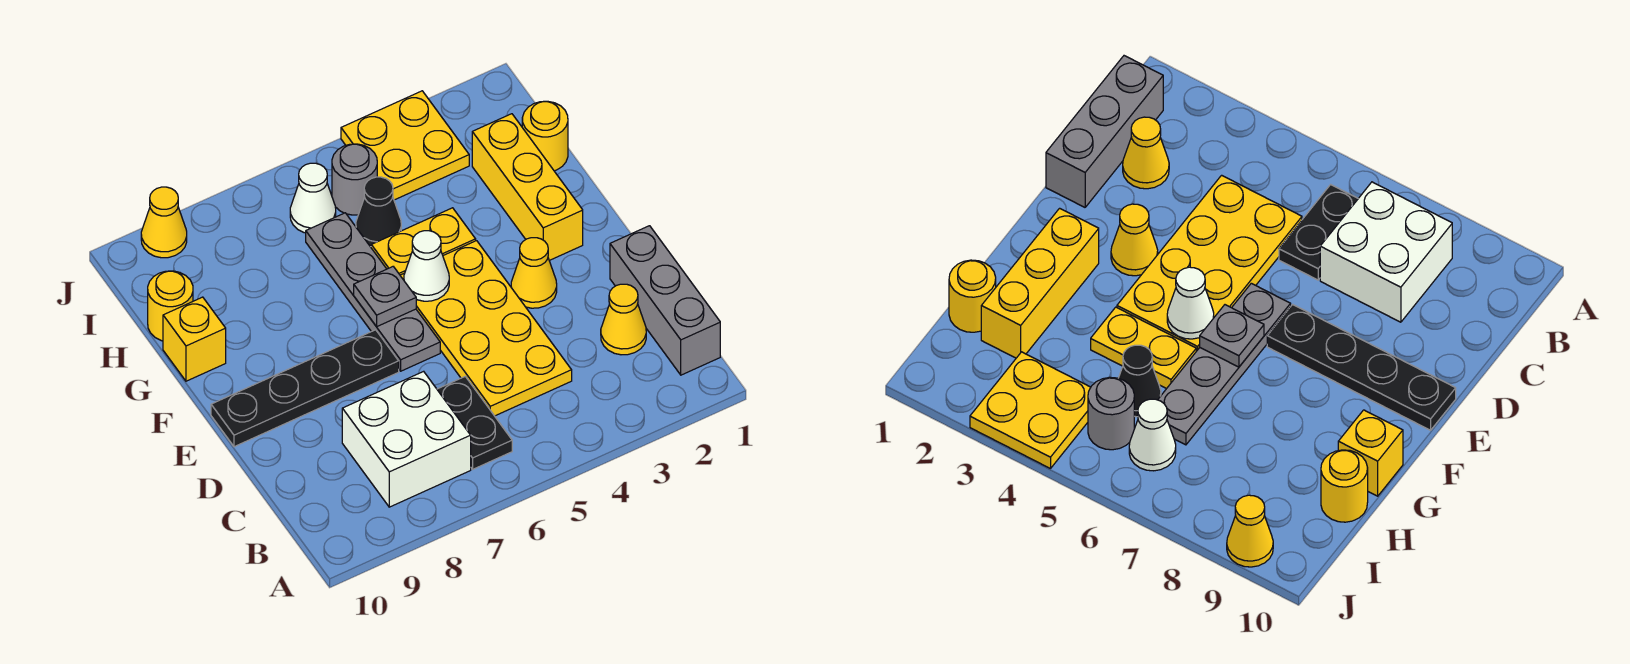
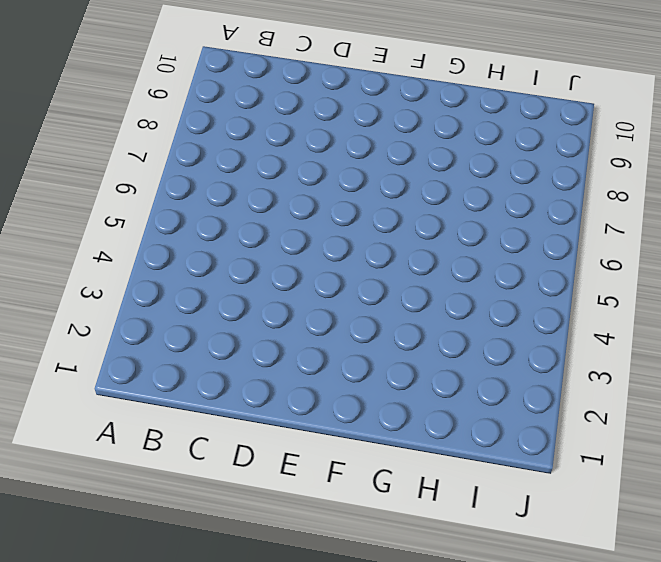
none -> grey 1x3 brick [610,226,720,375]
none -> black 1x2 plate [437,377,512,469]
none -> white 2x2 brick [342,371,471,507]

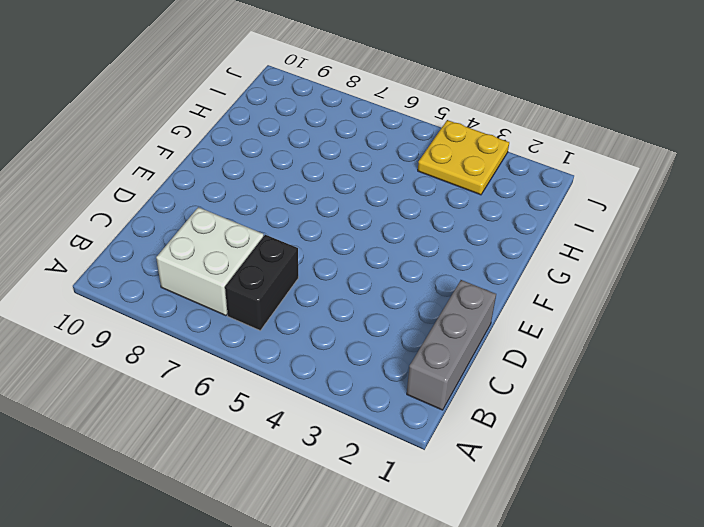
black 1x2 brick [225,235,298,330] -> black 1x2 plate [437,377,512,469]
none -> yellow 1x1 cone [601,284,646,355]
none -> yellow 2x4 plate [400,241,572,416]
none -> yellow 1x1 cone [511,238,557,308]

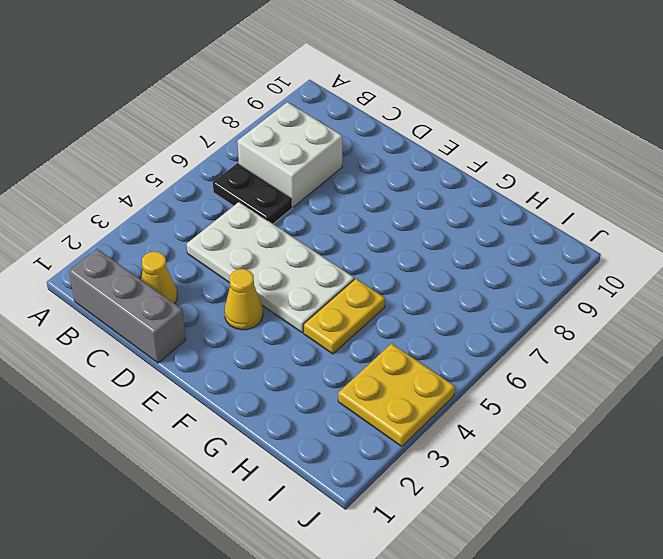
white 2x4 plate [187,202,354,333] -> yellow 2x4 plate [400,241,572,416]
none -> grey 1x4 plate [306,213,440,371]
none -> black 1x4 plate [211,330,399,447]
none -> yellow 1x3 brick [472,114,583,261]

